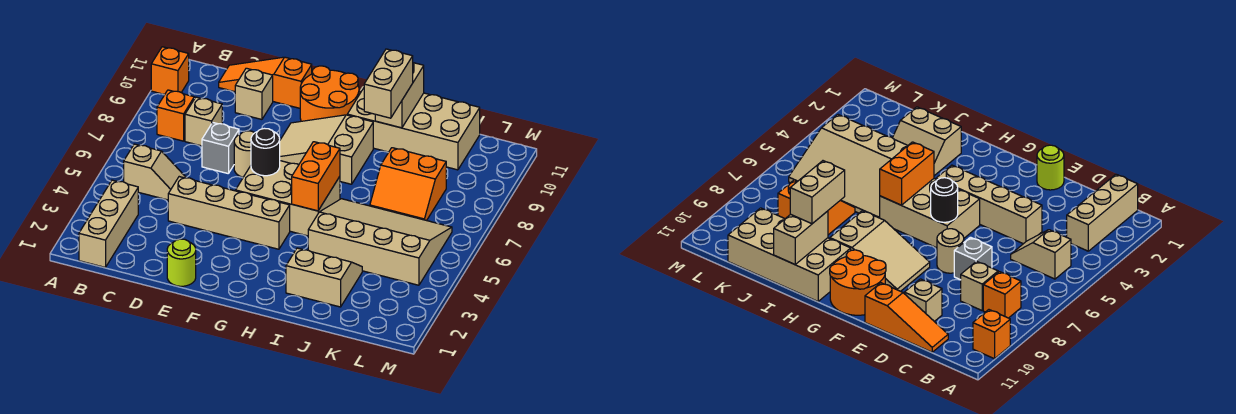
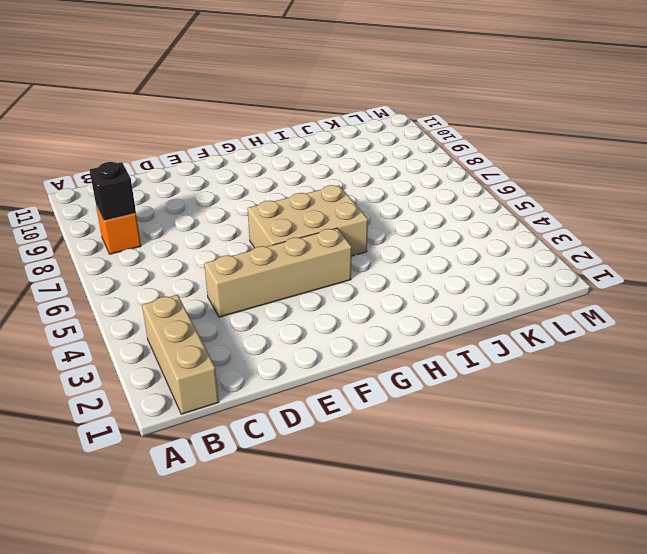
black 1x1 brick [90,162,136,221] -> none
none -> orange 1x1 brick [151,47,189,95]
none -> tan 1x2 slope [124,144,186,200]
none -> tan 1x1 brick [185,97,222,146]

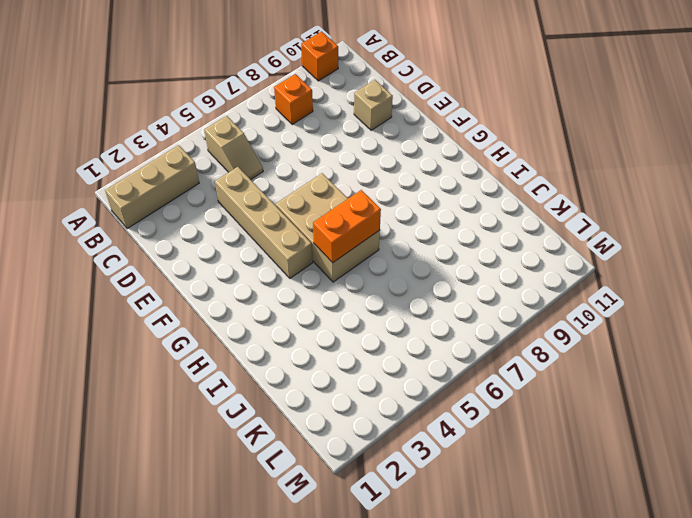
none -> tan 1x1 brick [185,97,222,146]
none -> orange 1x3 slope [219,57,312,108]
none -> grey 1x1 brick [202,123,239,174]

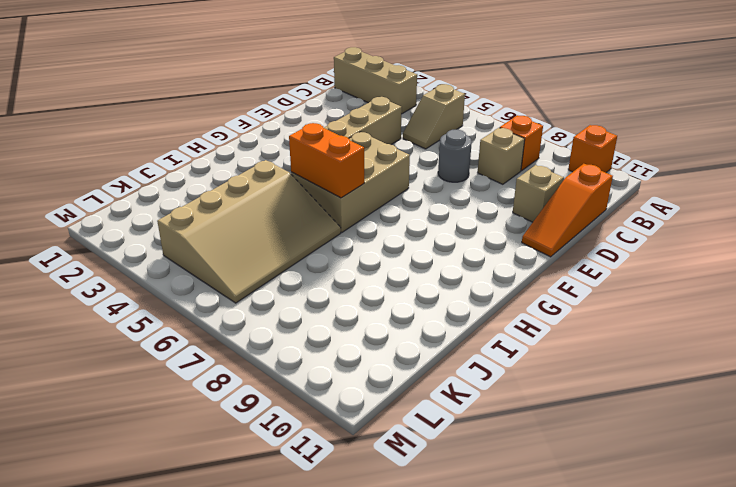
orange 1x3 slope [522,164,613,257] -> orange 1x3 slope turned to [219,57,312,108]
grey 1x1 round brick [438,129,472,182] -> grey 1x1 brick [202,123,239,174]
none -> lime 1x1 round brick [167,239,196,286]
none -> tan 1x1 round brick [234,131,254,177]
none -> tan 2x3 slope [280,115,373,184]

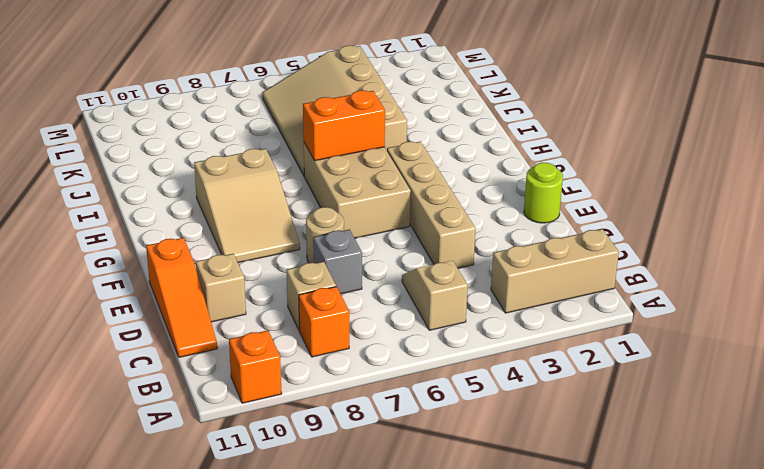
none -> orange 2x2 round brick [300,66,359,121]
none -> tan 2x4 brick [347,88,480,170]
none -> tan 2x2 slope [286,248,362,307]

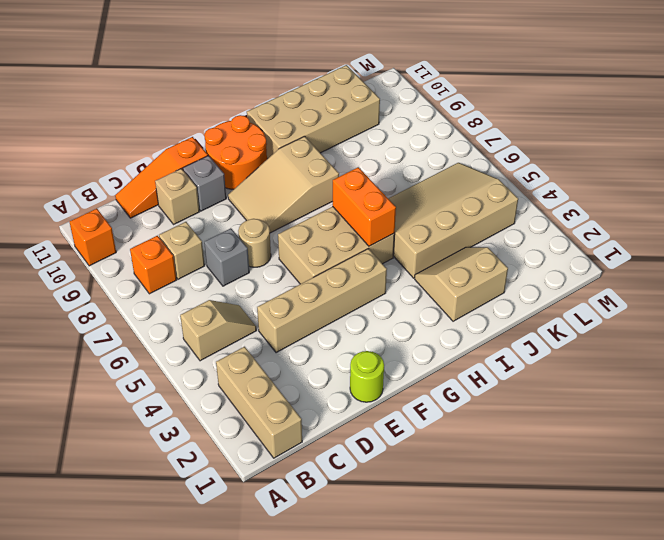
grey 1x1 brick [183,156,226,211] -> none
none -> orange 2x2 slope [370,148,446,221]
none -> black 1x1 round brick [251,128,280,176]
none -> tan 1x2 brick [375,63,424,128]

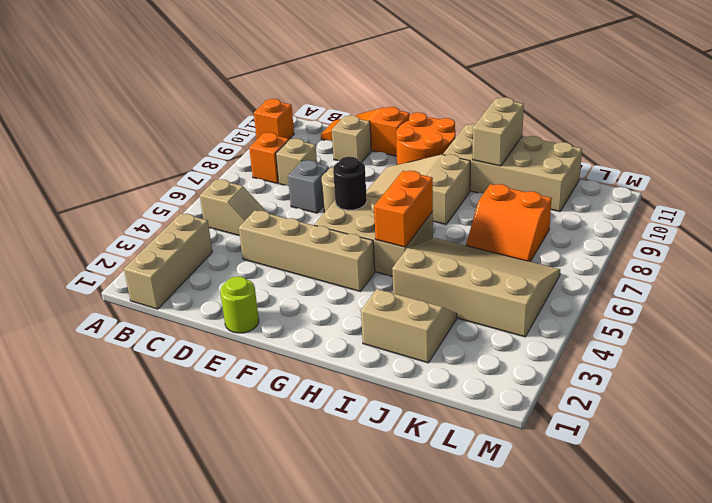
none -> tan 1x2 brick [364,49,413,118]

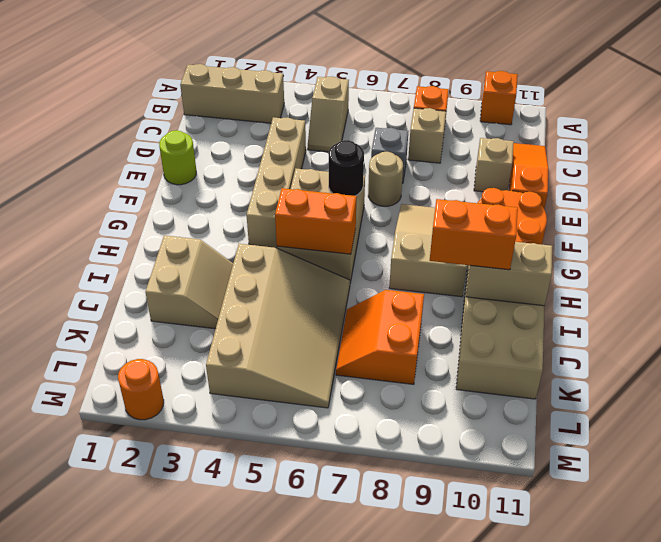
orange 1x2 brick [430,199,518,270] -> tan 1x2 brick [364,49,413,118]
orange 1x1 round brick [118,359,164,420] -> none

